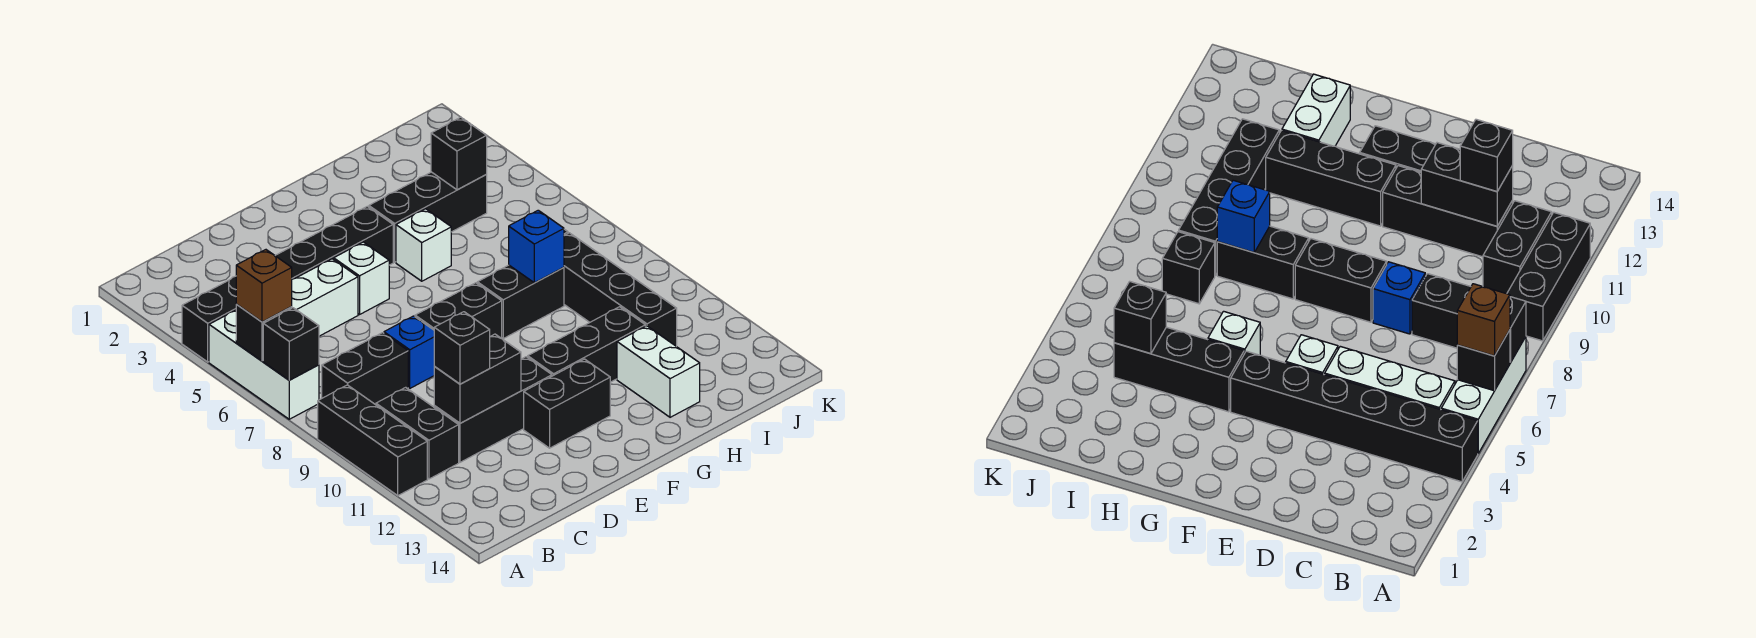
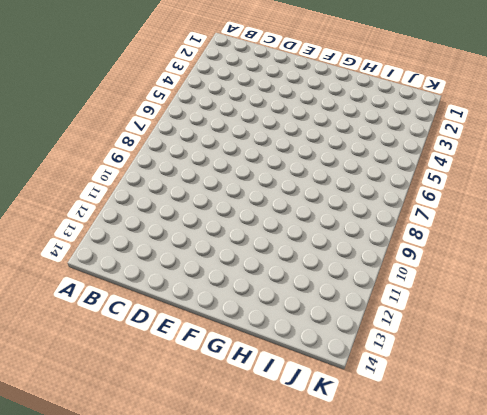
none -> black 1x6 brick [182,206,393,362]
none -> white 1x3 brick [209,310,319,419]
none -> black 1x3 brick [318,385,427,496]

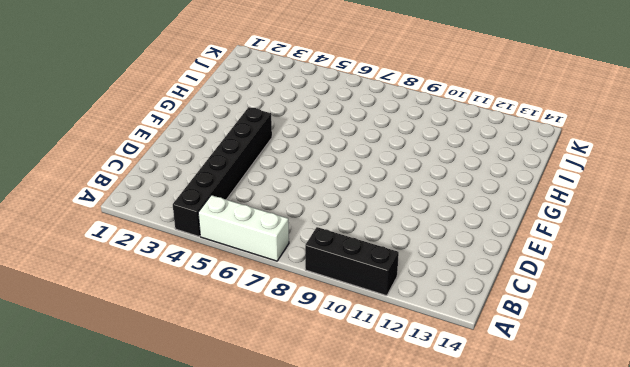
none -> white 1x3 brick [291,259,358,336]
none -> black 1x2 brick [322,333,408,405]
none -> black 1x2 brick [376,387,459,479]

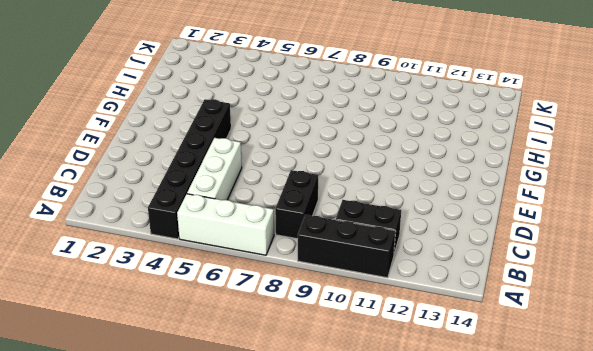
none -> black 1x3 brick [434,357,552,462]
none -> blue 1x1 brick [384,316,434,388]
none -> white 1x1 brick [334,242,389,315]

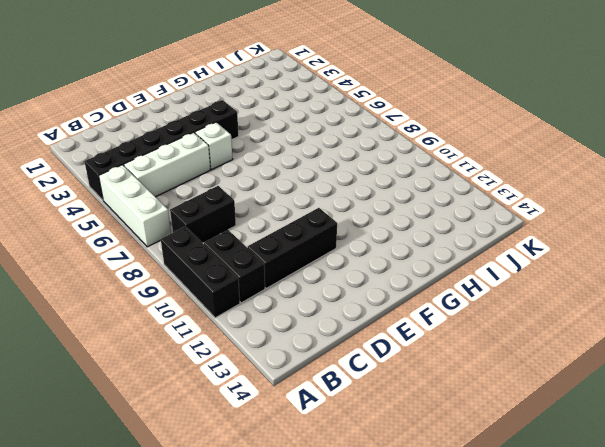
none -> blue 1x1 brick [384,316,434,388]
none -> black 1x2 brick [415,283,502,339]
none -> black 1x2 brick [524,359,610,448]

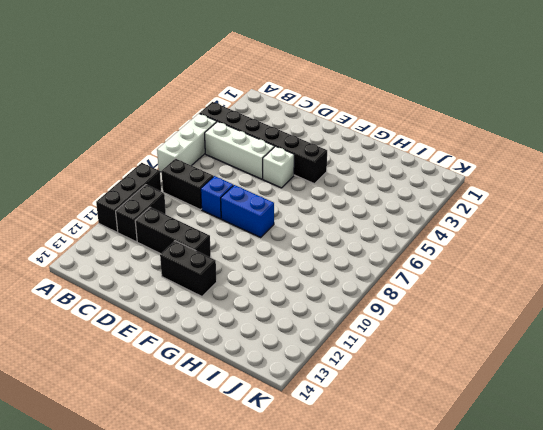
blue 1x2 brick [221,185,274,238] -> black 1x2 brick [415,283,502,339]
none -> black 1x3 brick [528,307,645,382]
none -> black 1x3 brick [369,172,487,262]
none -> white 1x1 brick [396,209,451,281]

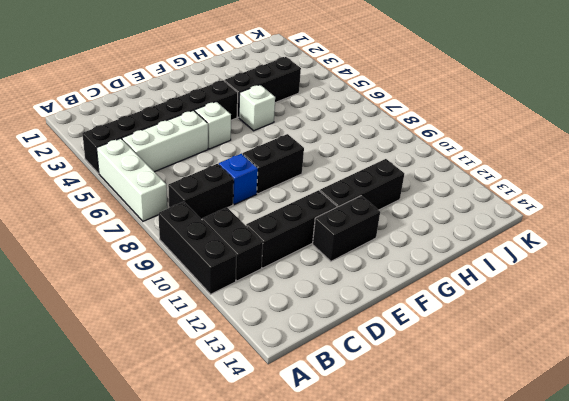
none -> black 1x2 brick [477,265,564,338]
none -> white 1x2 brick [617,326,700,417]
none -> black 1x1 brick [1162,232,1215,304]

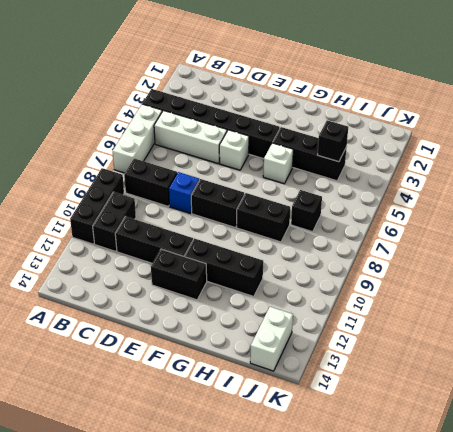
white 1x2 brick [250,307,293,371] -> white 1x2 brick moved to [617,326,700,417]
none -> black 1x4 brick [564,233,677,346]
none -> black 1x1 brick [236,305,292,361]
none -> black 1x1 brick [263,308,319,380]

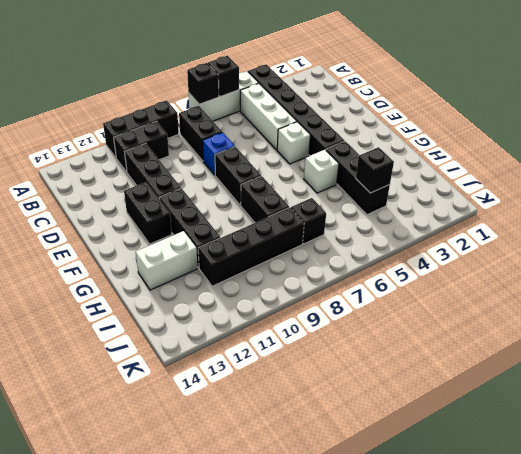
none -> black 1x2 brick [434,334,521,423]
none -> blue 1x1 brick [509,210,564,283]
none -> brown 1x1 brick [236,250,292,322]

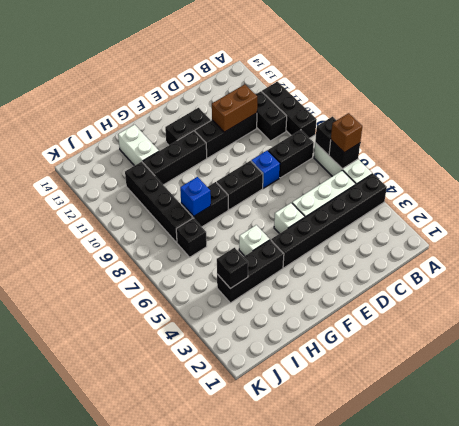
brown 1x2 brick [212,84,257,132] -> black 1x2 brick [434,334,521,423]
none -> black 1x1 brick [434,312,490,384]

